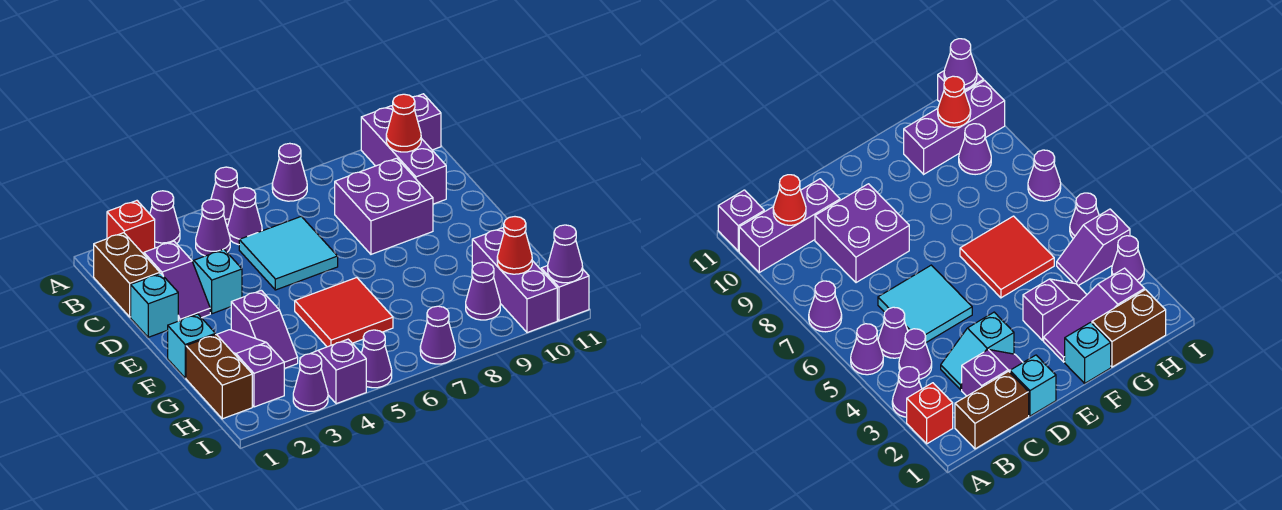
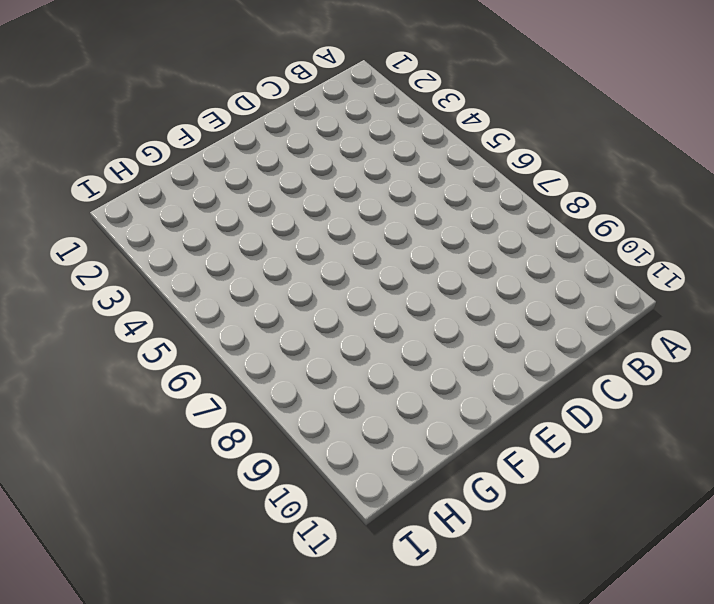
none -> red 1x1 brick [107,201,155,254]
none -> purple 1x1 cone [150,191,180,248]
none -> purple 1x1 cone [211,167,239,225]

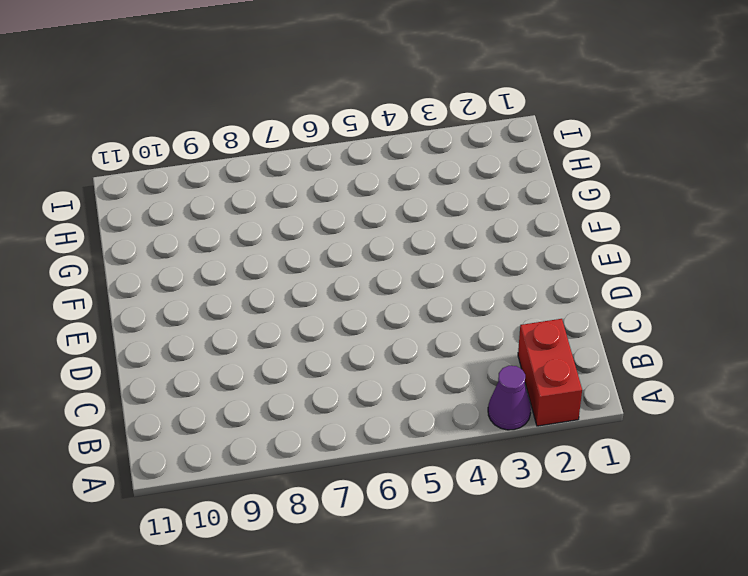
red 1x2 brick [518,319,582,426] -> red 1x1 brick [107,201,155,254]
none -> purple 1x1 cone [211,167,239,225]
none -> purple 1x1 cone [272,143,307,201]
none -> purple 1x3 brick [361,106,446,204]

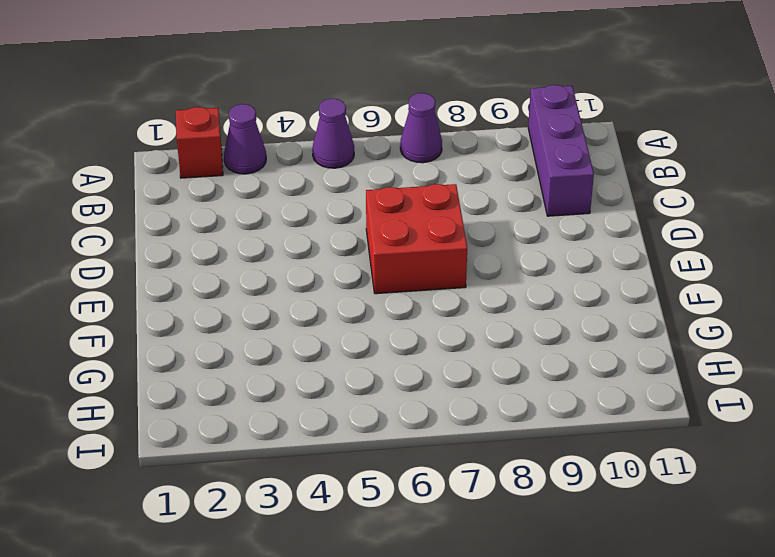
red 2x2 brick [366,184,467,294] -> cyan 2x2 tile [239,216,338,290]
none -> purple 1x1 brick [413,94,441,150]
none -> brown 1x2 brick [94,233,160,317]
none -> purple 1x1 cone [196,199,230,256]

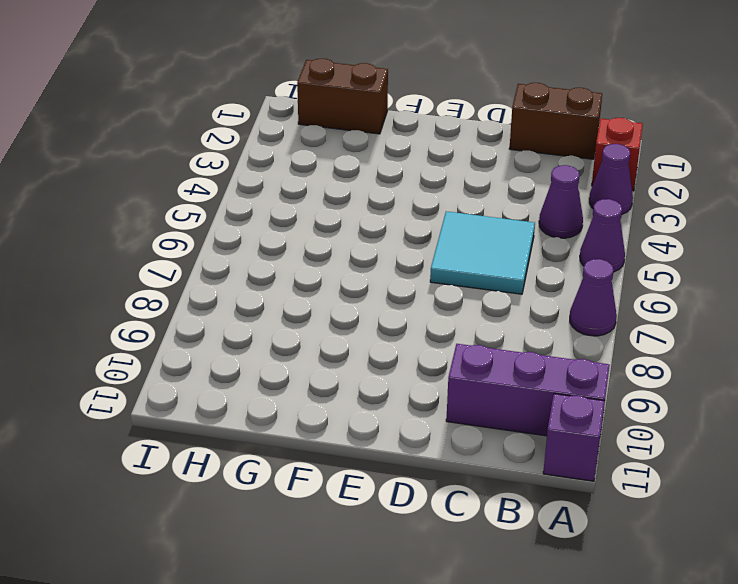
none -> purple 1x1 cone [227,187,262,245]
none -> purple 1x2 slope [144,241,210,321]
none -> cyan 1x2 slope [192,249,242,314]

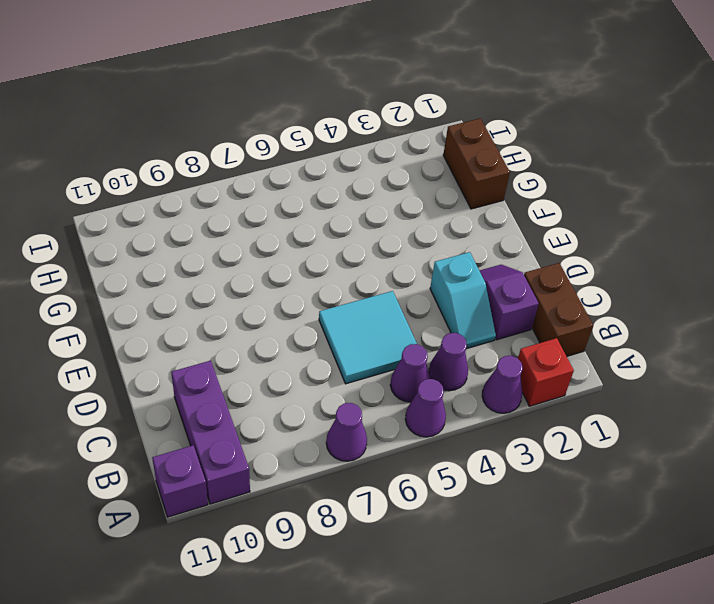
none -> purple 2x2 brick [335,158,433,254]
none -> cyan 1x1 brick [131,273,178,337]
none -> cyan 1x1 brick [168,314,215,378]

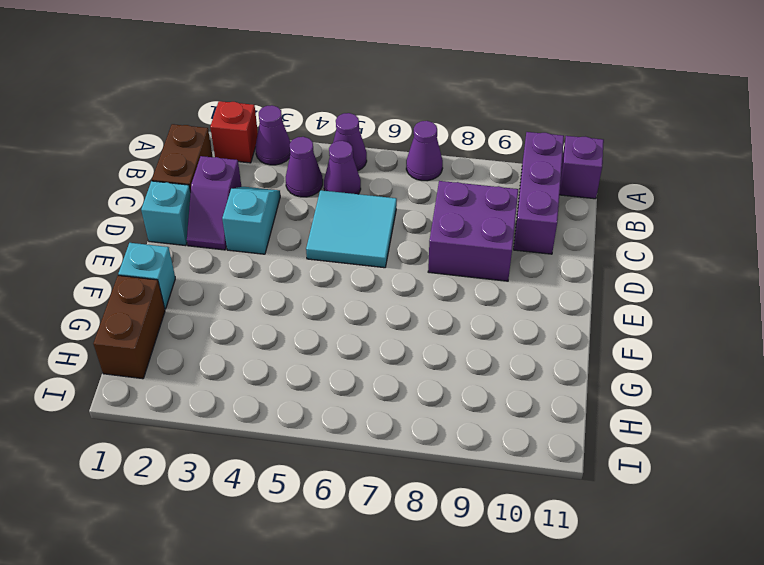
none -> purple 1x3 slope [217,330,284,407]
none -> purple 1x2 slope [231,290,298,369]
none -> red 2x2 tile [295,278,393,347]

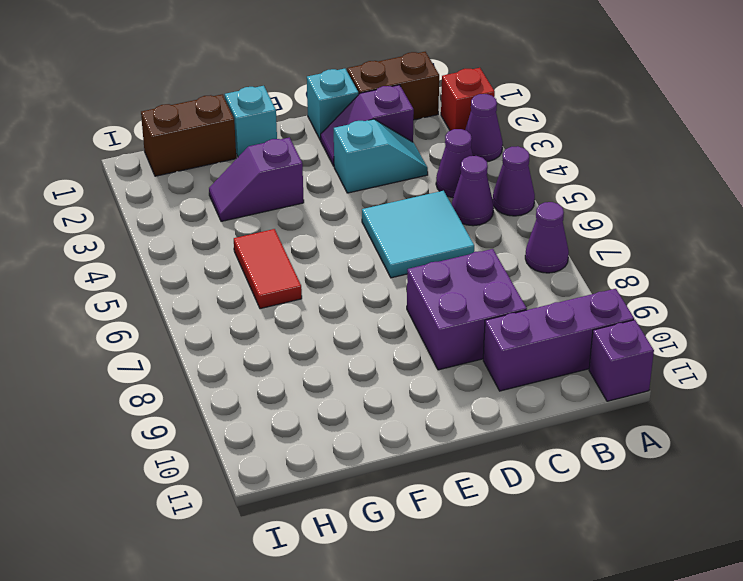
red 1x2 tile [234,229,302,309] -> red 2x2 tile [295,278,393,347]
none -> purple 1x3 slope [217,330,284,407]
none -> purple 1x3 brick [472,228,557,333]
none -> purple 1x2 slope [300,339,366,404]

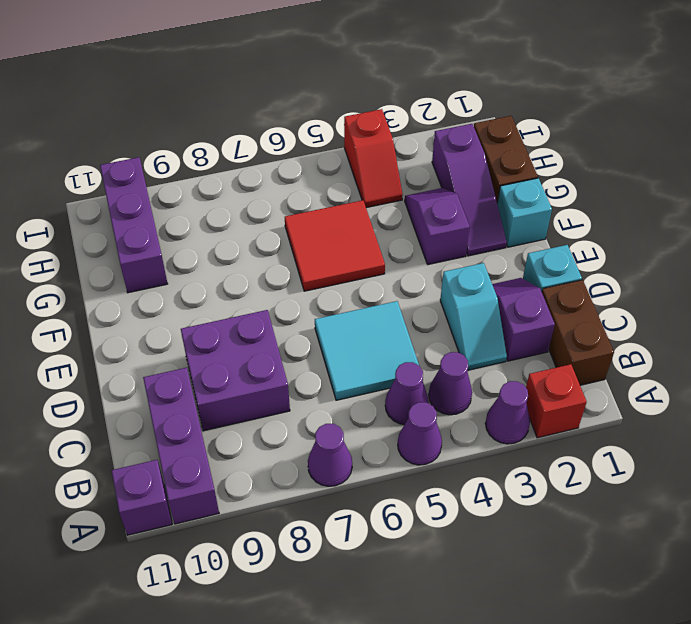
red 1x2 slope [344,109,402,208] -> purple 1x2 slope [300,339,366,404]
none -> purple 1x1 cone [466,262,500,320]
none -> purple 1x1 cone [293,354,328,411]
none -> purple 1x1 cone [362,330,392,388]

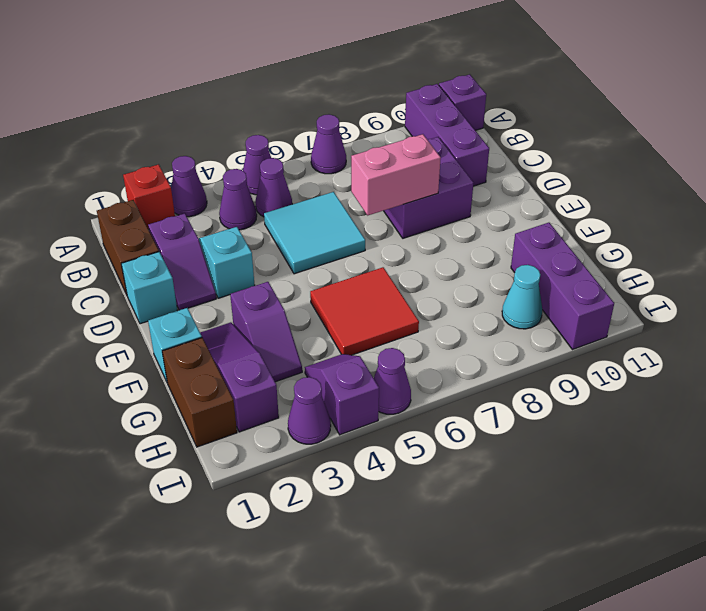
pink 1x2 brick [351,134,441,216] -> none
cyan 1x1 cone [502,265,542,329] -> purple 1x1 cone [466,262,500,320]
none -> purple 1x1 cone [420,306,455,364]
none -> purple 1x1 brick [541,266,589,321]
none -> red 1x1 cone [386,94,421,152]

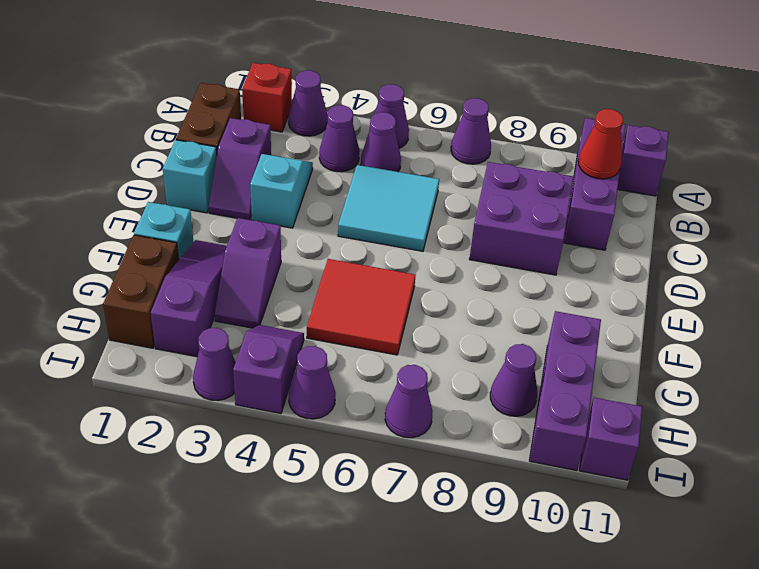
none -> red 1x1 cone [497,217,532,274]
none -> purple 1x1 cone [548,225,583,283]

